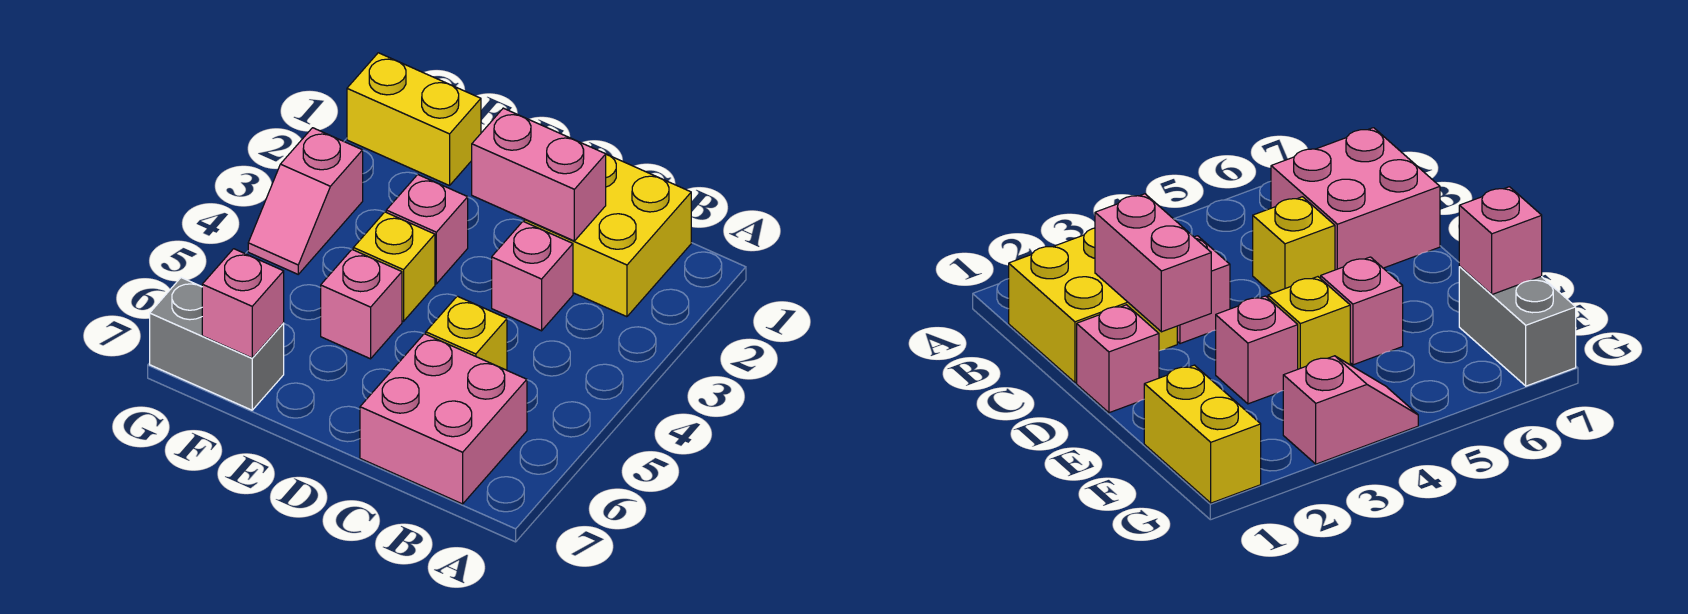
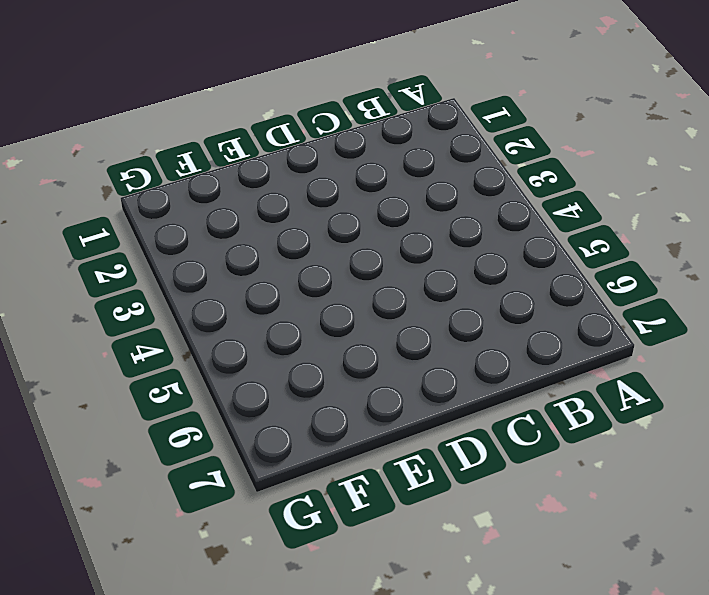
none -> yellow 2x2 brick [524,154,691,317]
none -> pink 2x2 brick [360,334,527,504]
none -> pink 1x1 brick [492,222,573,331]

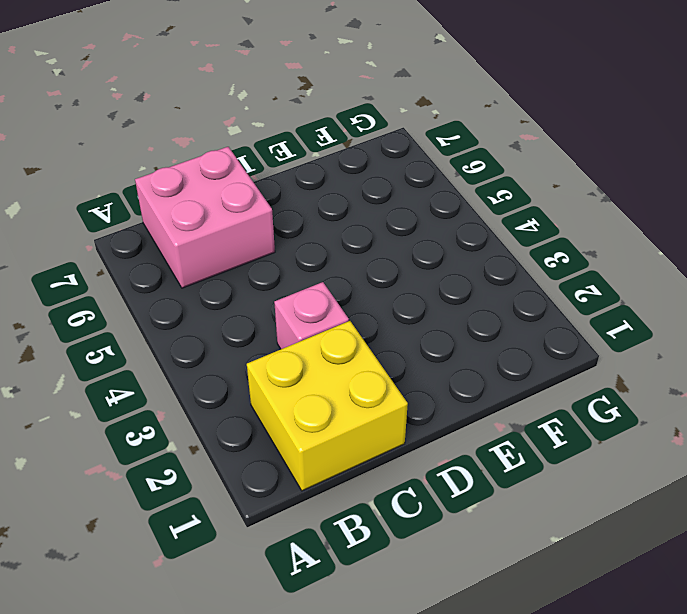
none -> yellow 1x1 brick [426,296,507,370]
none -> pink 1x1 brick [1077,305,1159,413]
none -> pink 1x1 brick [386,175,468,284]

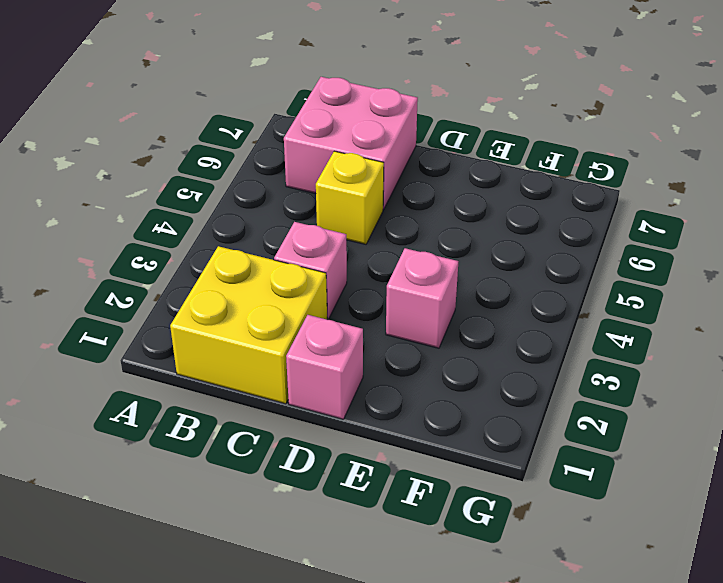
none -> yellow 1x1 brick [353,212,435,321]
none -> pink 1x1 brick [321,250,402,359]
none -> yellow 1x2 brick [347,53,481,186]

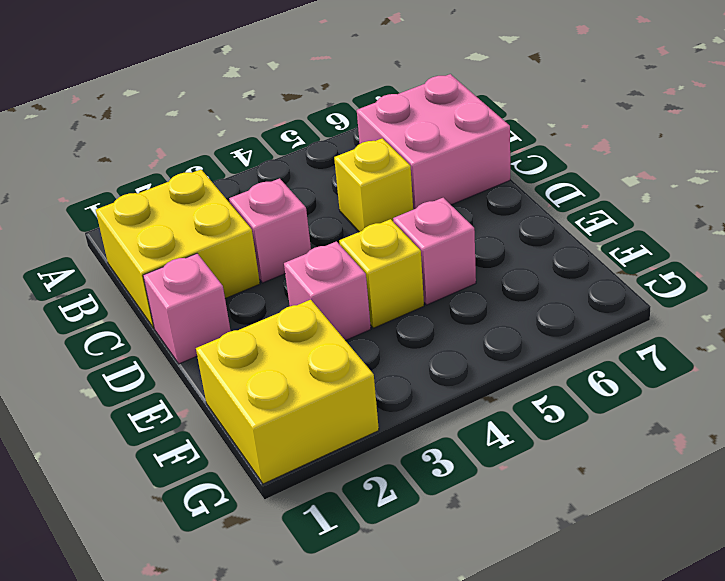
yellow 2x2 brick [196,300,379,484] -> yellow 1x2 brick [347,53,481,186]
none -> grey 1x2 brick [150,278,284,410]
none -> pink 1x2 slope [248,128,363,274]
none -> pink 1x2 brick [472,108,606,241]

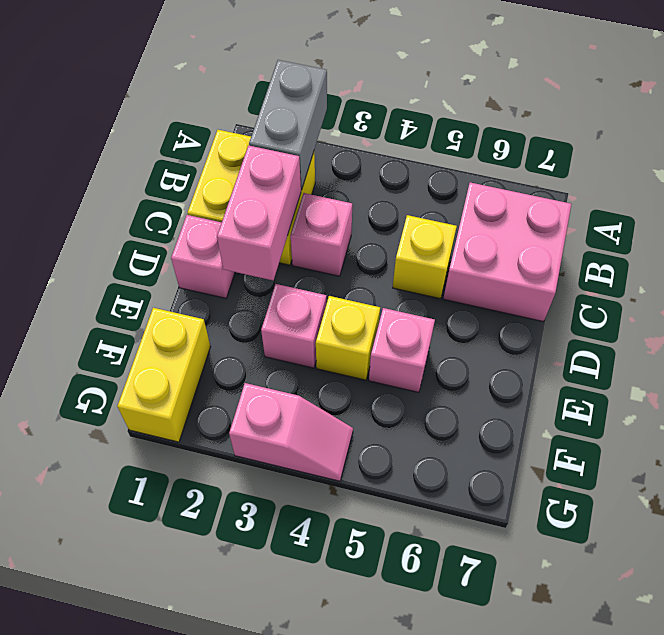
grey 1x2 brick [249,60,327,190] -> grey 1x2 brick moved to [150,278,284,410]
none -> pink 1x1 brick [202,249,284,358]

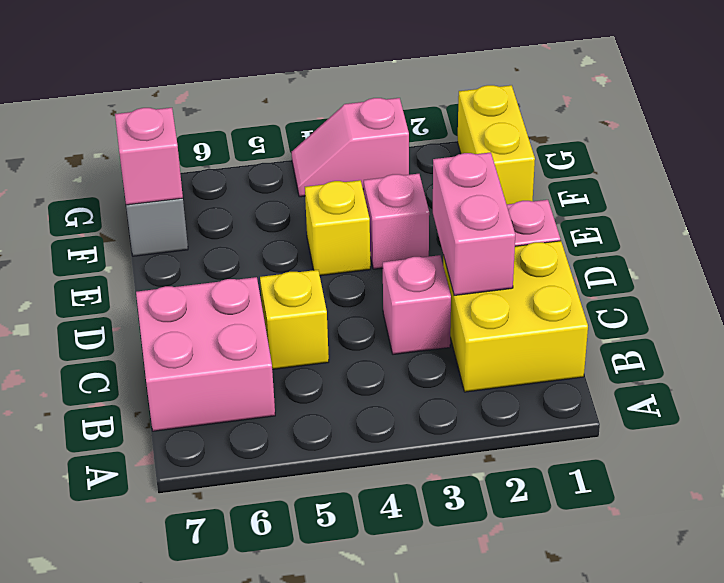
none -> pink 1x1 brick [321,250,402,359]

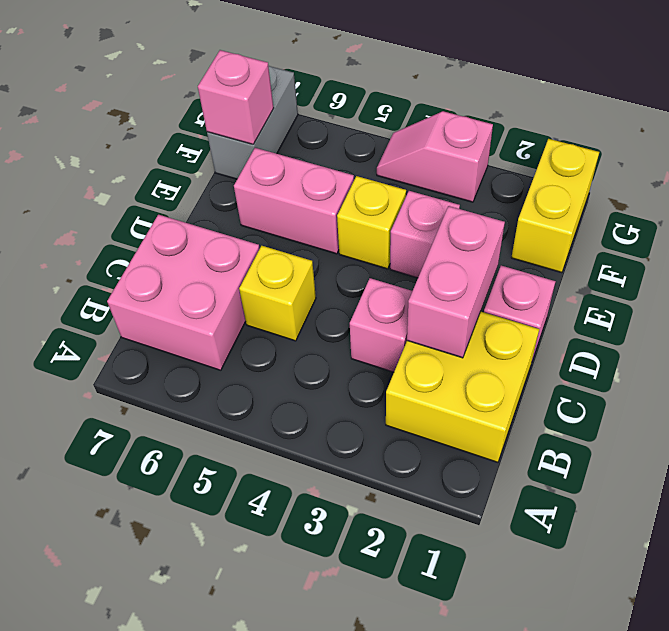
pink 1x2 brick [234,148,354,254] -> pink 1x1 brick [321,250,402,359]

